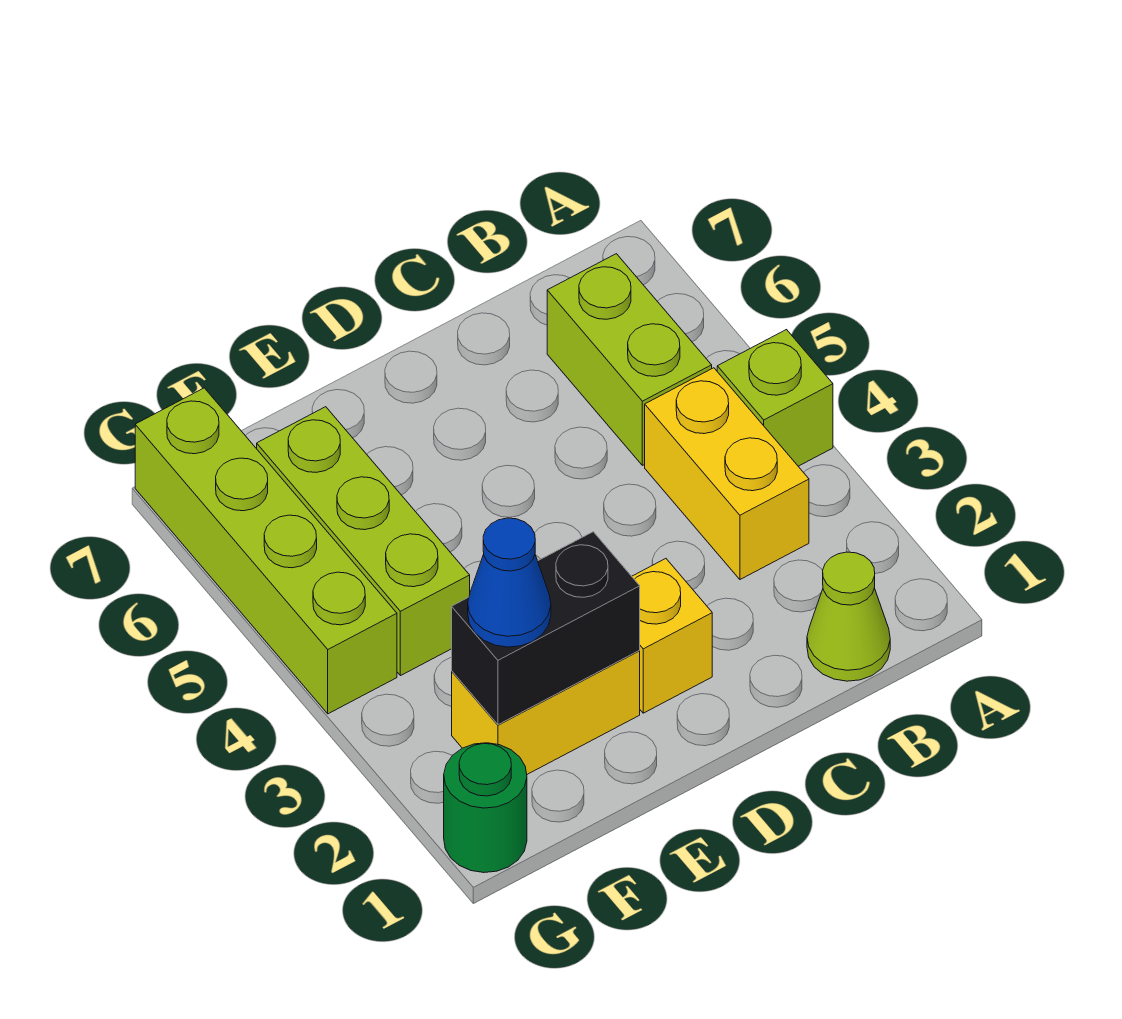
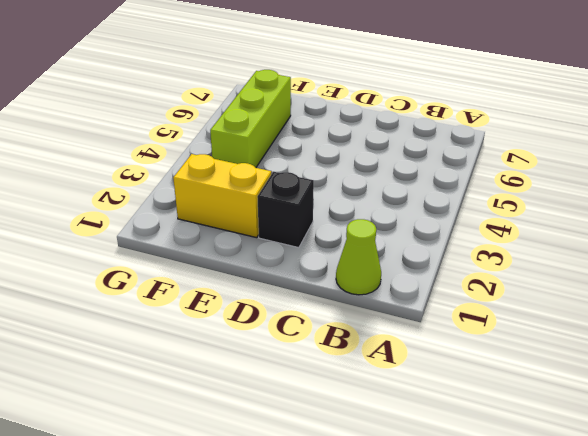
black 1x1 brick [257,172,314,248] -> yellow 1x1 brick [632,559,712,713]
none -> lime 1x1 brick [717,330,833,466]
none -> yellow 1x2 brick [645,368,809,579]

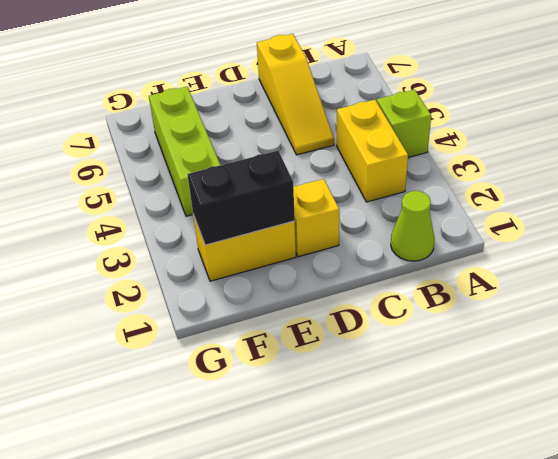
yellow 1x3 slope [257,34,334,155] -> none
none -> lime 1x2 brick [547,254,712,465]
none -> green 1x1 round brick [444,743,527,873]

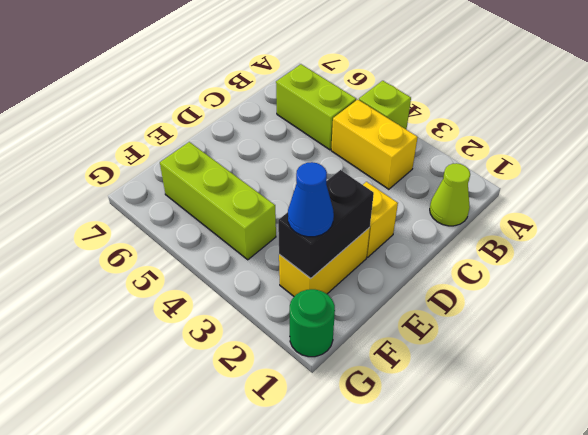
none -> lime 1x4 brick [135,388,397,714]

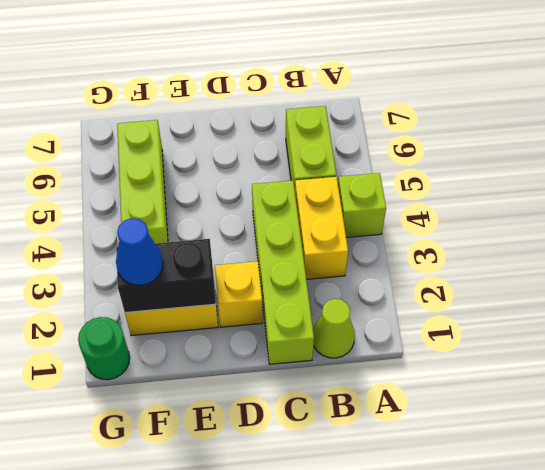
lime 1x4 brick [252,181,314,364] -> lime 1x4 brick moved to [135,388,397,714]

